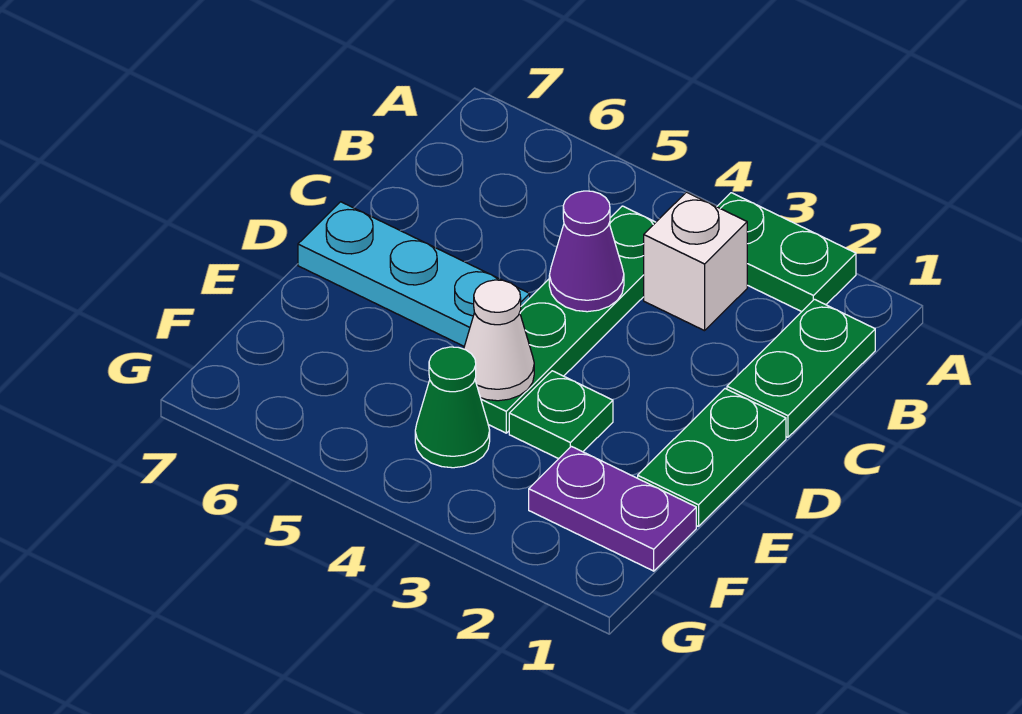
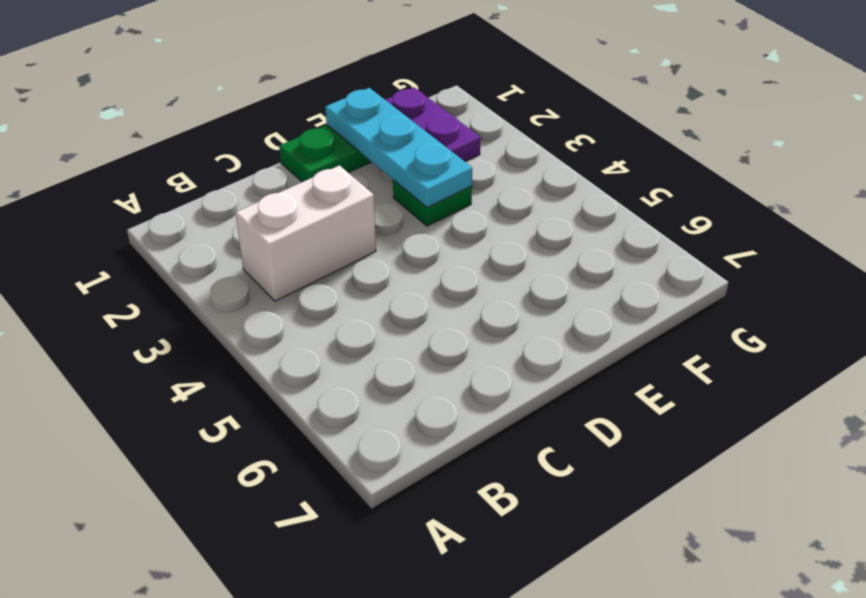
white 1x2 brick [236,165,376,301] -> white 1x1 brick [644,192,747,331]
cyan 1x3 plate [325,88,472,207] -> cyan 1x3 plate moved to [298,202,530,346]
none -> green 1x2 plate [717,193,856,312]
none -> green 1x2 plate [727,299,875,437]

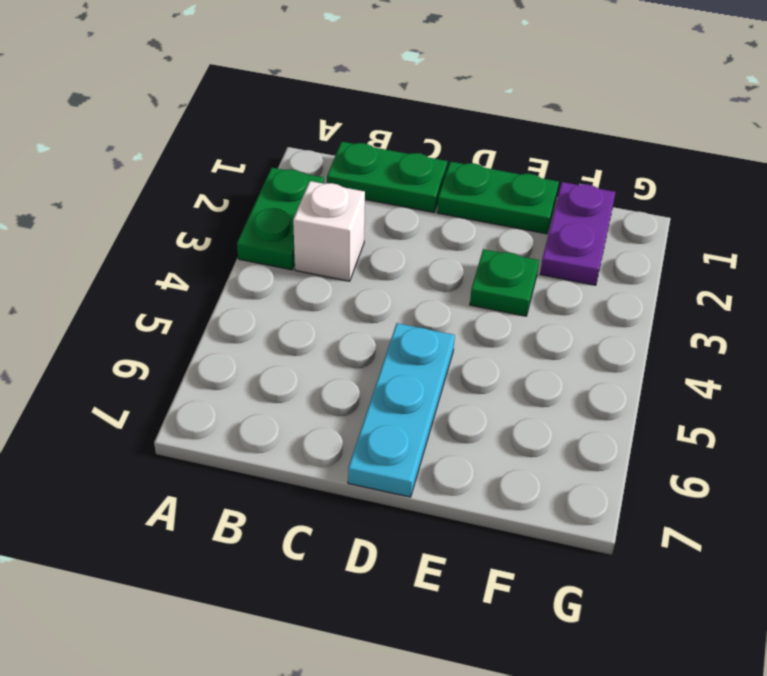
none -> green 1x4 plate [481,206,656,433]
none -> green 1x1 cone [415,347,490,468]

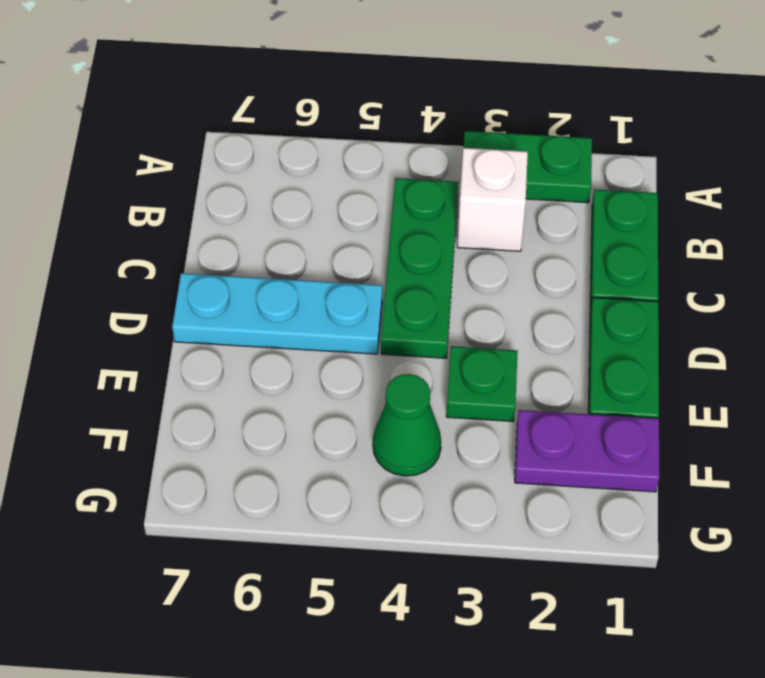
green 1x3 plate [381,178,458,358] -> green 1x4 plate [481,206,656,433]
none -> purple 1x1 cone [549,191,624,312]
none -> white 1x1 cone [464,280,534,401]

